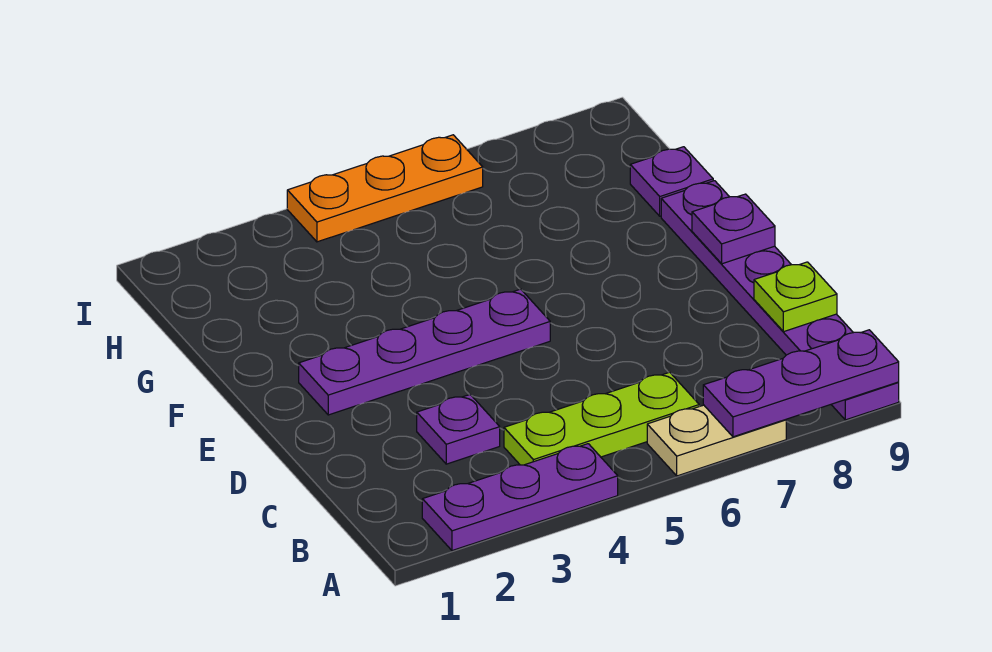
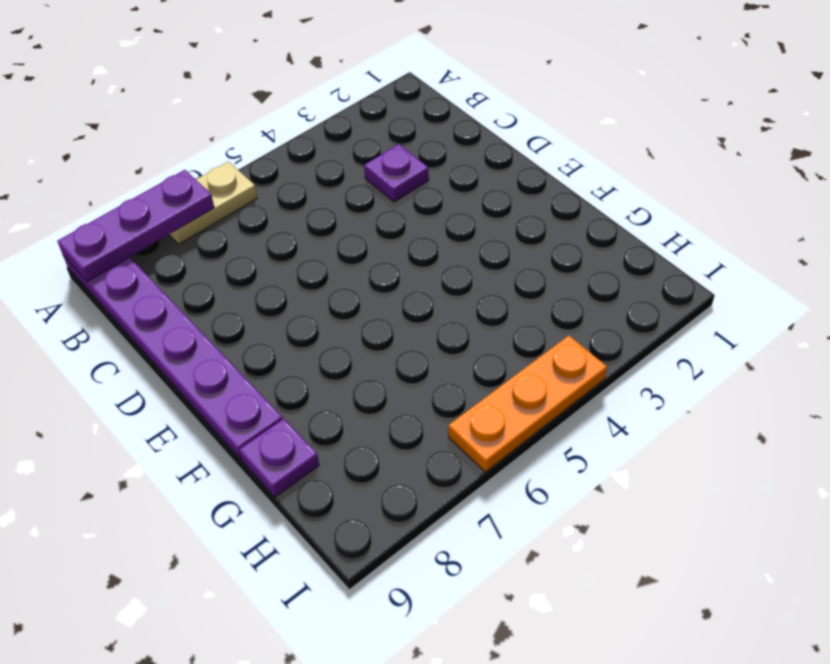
none -> purple 1x3 plate [422,444,618,551]
none -> lime 1x3 plate [504,372,699,465]

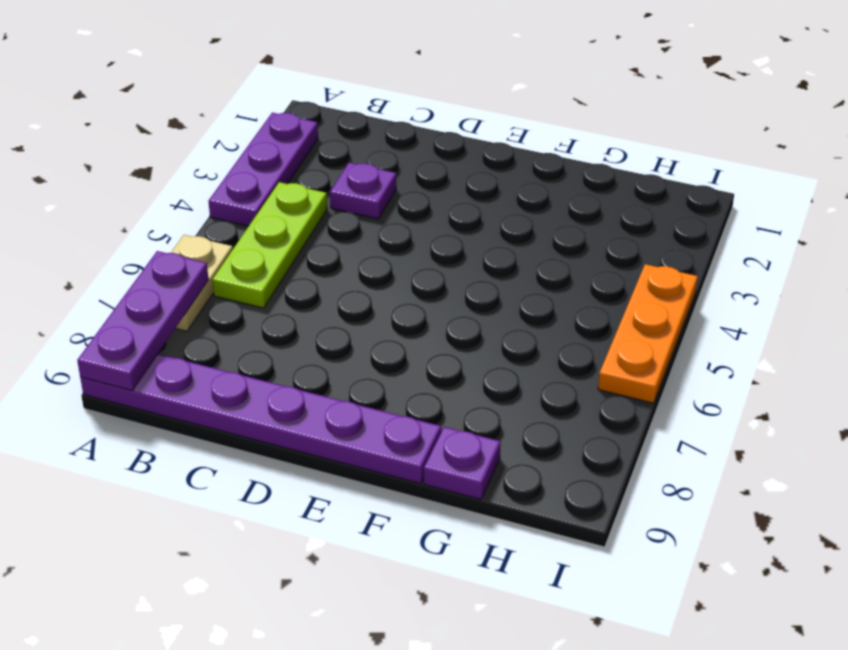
none -> purple 1x4 plate [299,289,550,415]
none -> lime 1x1 plate [754,262,837,332]

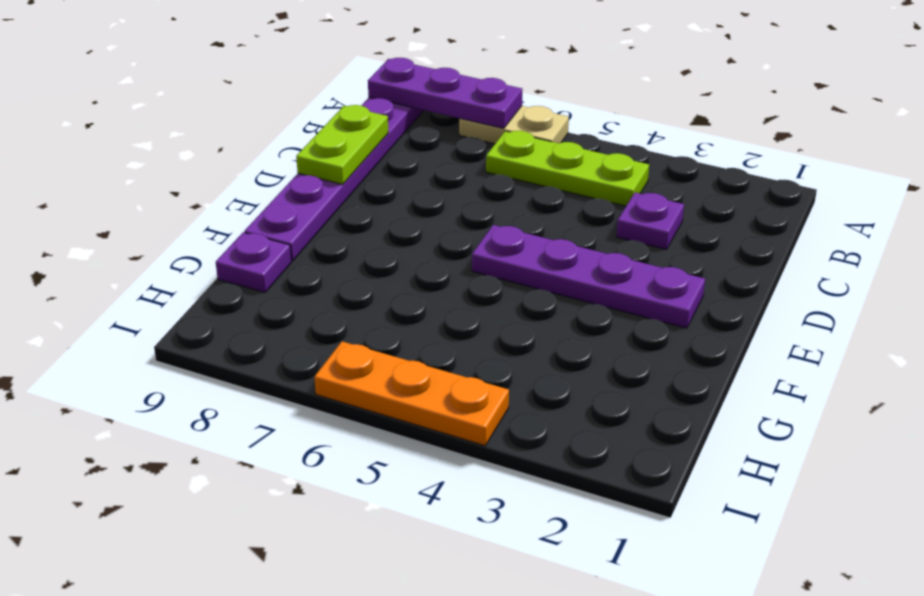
lime 1x2 plate [296,105,388,184] -> lime 1x1 plate [754,262,837,332]
none -> purple 1x3 plate [422,444,618,551]
none -> purple 1x1 plate [692,194,775,264]

